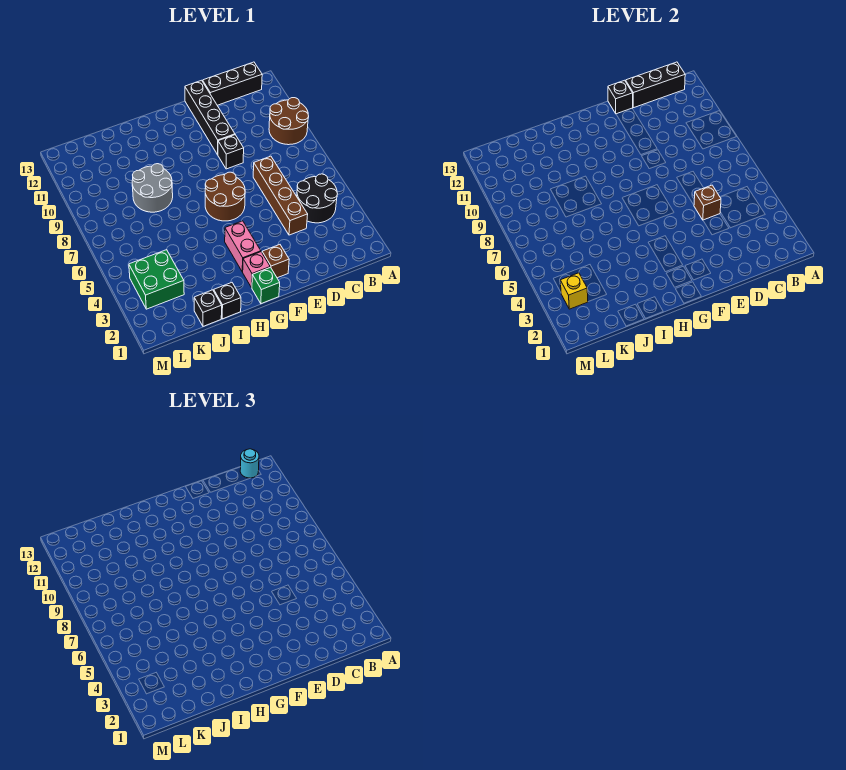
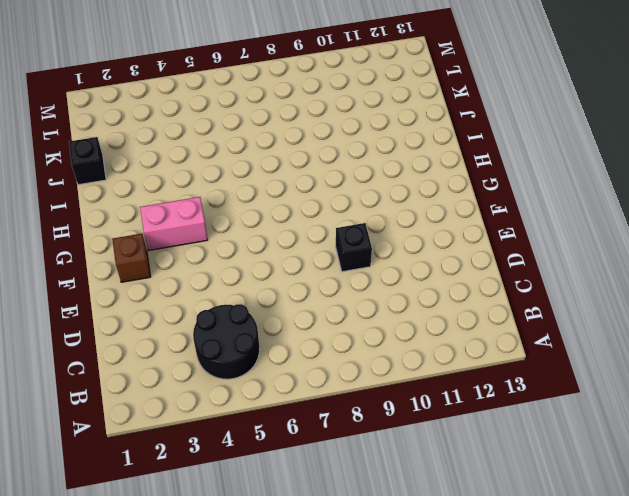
none -> brown 2x2 round brick [269,98,309,145]
none -> black 1x3 brick [203,62,262,105]
none -> brown 1x4 brick [253,156,308,235]

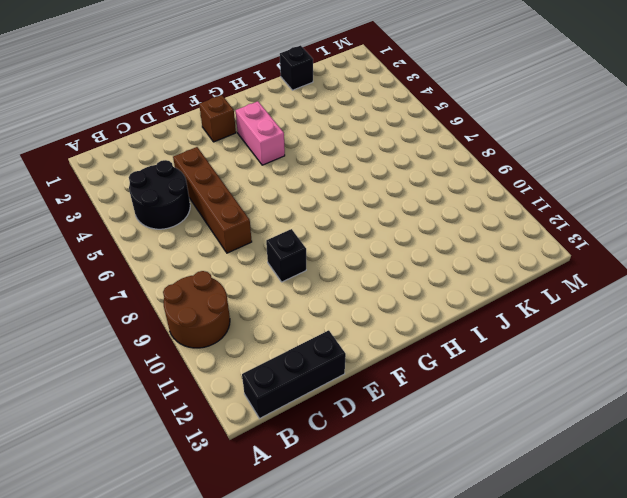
none -> black 1x4 brick [185,80,235,155]
none -> brown 2x2 round brick [205,172,245,221]
none -> green 1x1 brick [252,267,280,304]

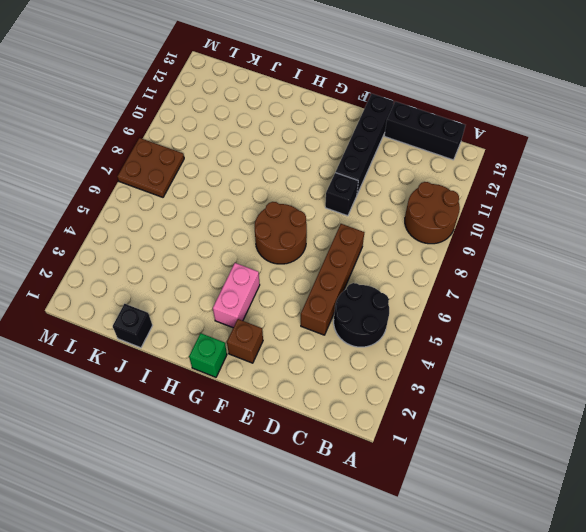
brown 2x2 plate [117,138,184,197] -> none
none -> pink 1x1 brick [243,252,270,288]
none -> black 1x1 brick [214,283,241,319]
none -> grey 2x2 round brick [132,164,173,212]

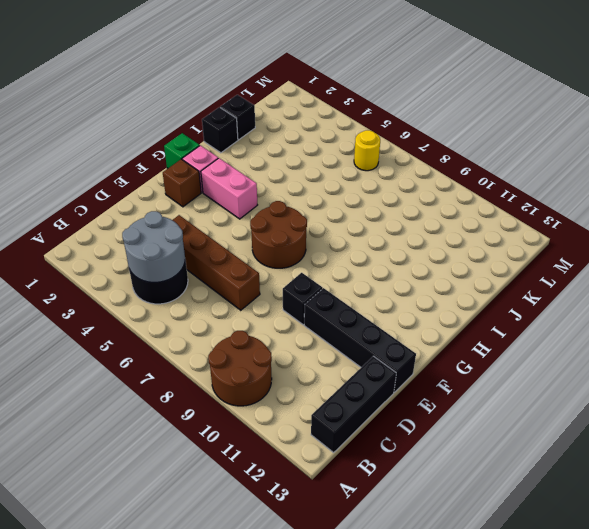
grey 2x2 round brick [122,211,185,282] -> grey 2x2 round brick moved to [132,164,173,212]
yellow 1x1 round brick [354,130,380,171] -> none
none -> green 2x2 brick [129,250,184,309]
none -> black 1x3 brick [626,62,685,108]
none -> brown 1x1 brick [694,185,721,220]

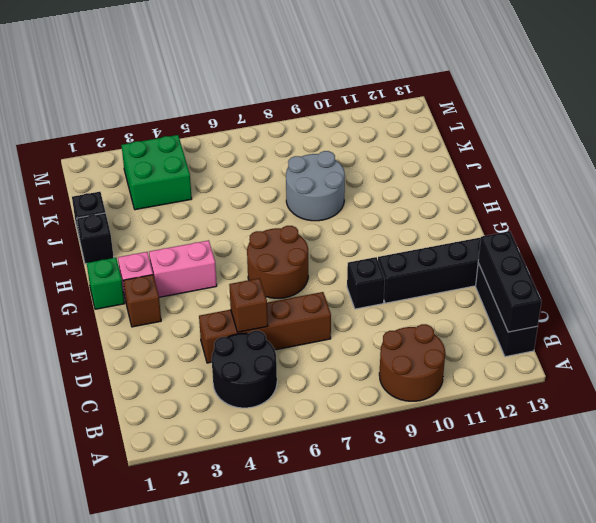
none -> black 1x1 brick [608,80,633,114]
none -> yellow 1x1 brick [560,273,588,309]
none -> cyan 1x1 round brick [240,449,259,478]

